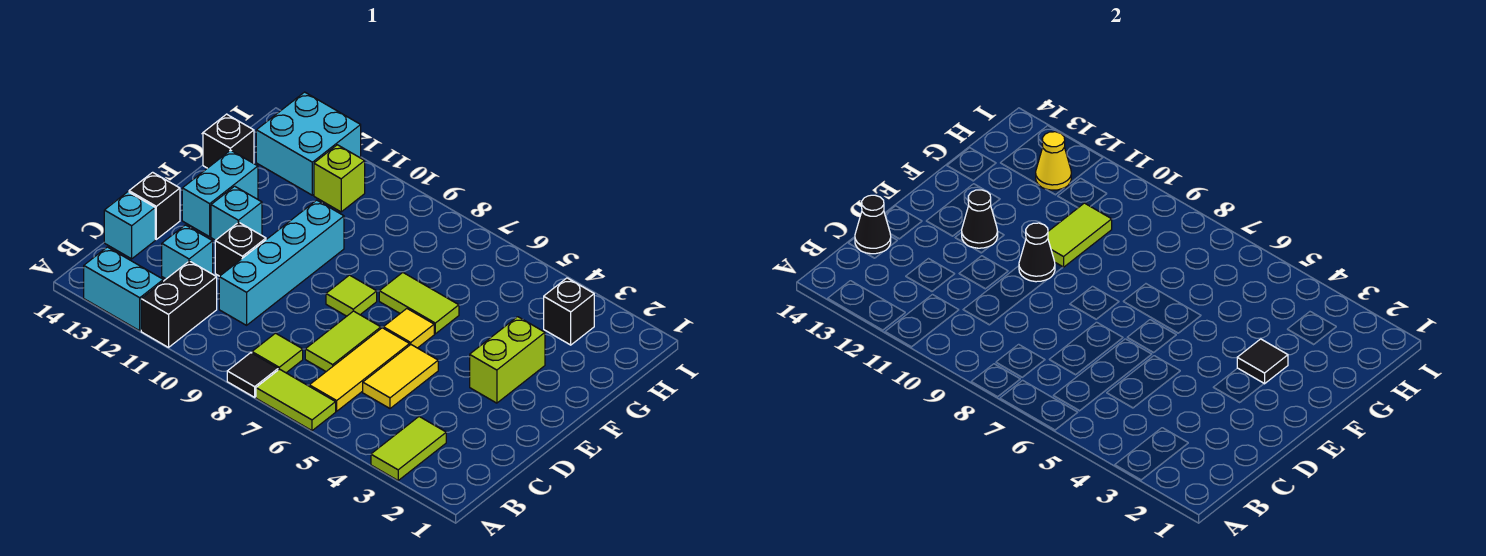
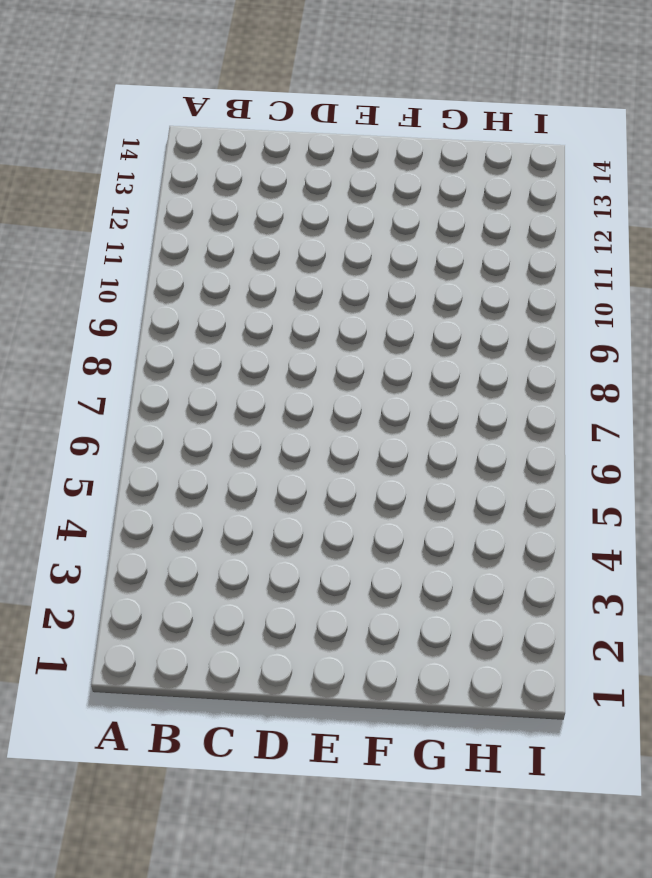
none -> lime 1x2 tile [371,417,446,480]
none -> lime 1x2 tile [256,369,336,431]
none -> black 1x1 tile [227,353,278,397]
none -> black 1x2 brick [141,261,217,347]

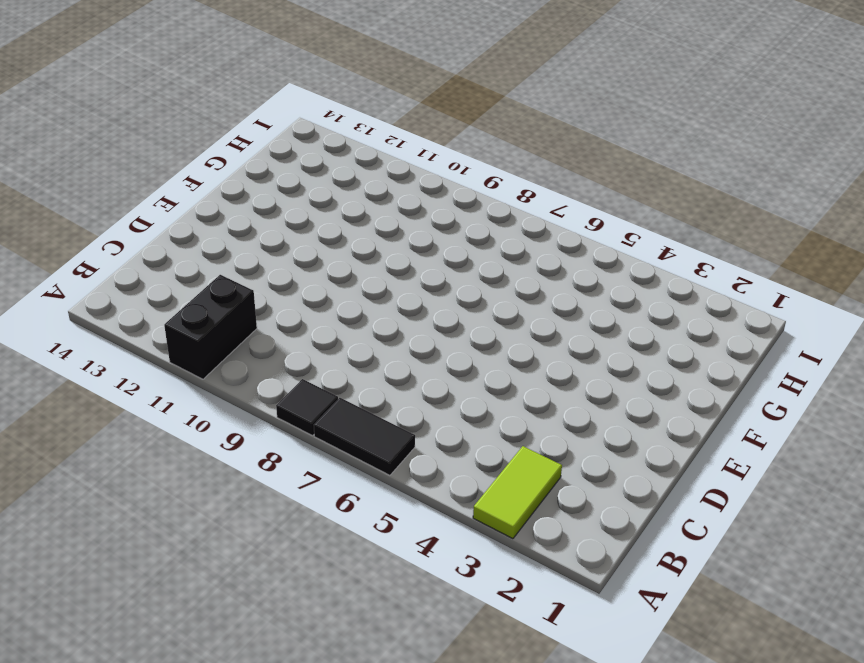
black 1x2 tile [314,398,415,475] -> lime 1x2 tile [256,369,336,431]
none -> cyan 1x2 brick [84,247,163,331]
none -> yellow 1x3 tile [309,328,410,411]
none -> lime 1x1 tile [252,333,303,373]
none -> yellow 1x2 tile [363,345,438,408]

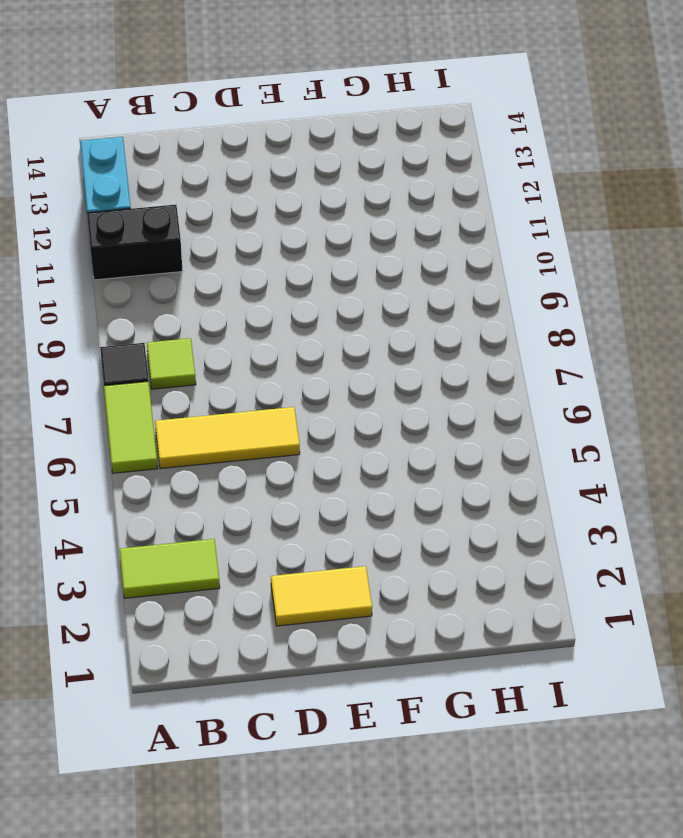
yellow 1x2 tile [271,566,372,626] -> yellow 1x2 tile moved to [363,345,438,408]
none -> lime 1x2 tile [305,311,381,371]
none -> cyan 1x4 brick [219,200,344,325]
none -> cyan 1x1 brick [162,225,213,279]
none -> cyan 1x1 brick [104,192,155,259]

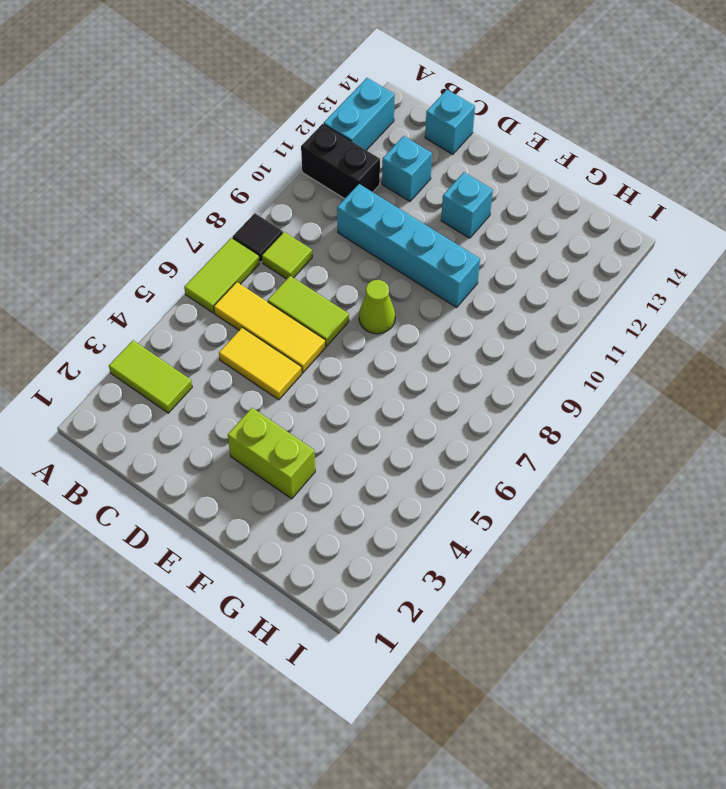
lime 1x1 cone [359,280,395,334] -> lime 1x1 tile [326,275,377,316]
none -> black 1x1 brick [215,222,266,276]
none -> black 1x1 brick [129,172,180,239]
none -> yellow 1x1 tile [383,309,434,348]
none -> cyan 1x2 brick [182,150,258,237]

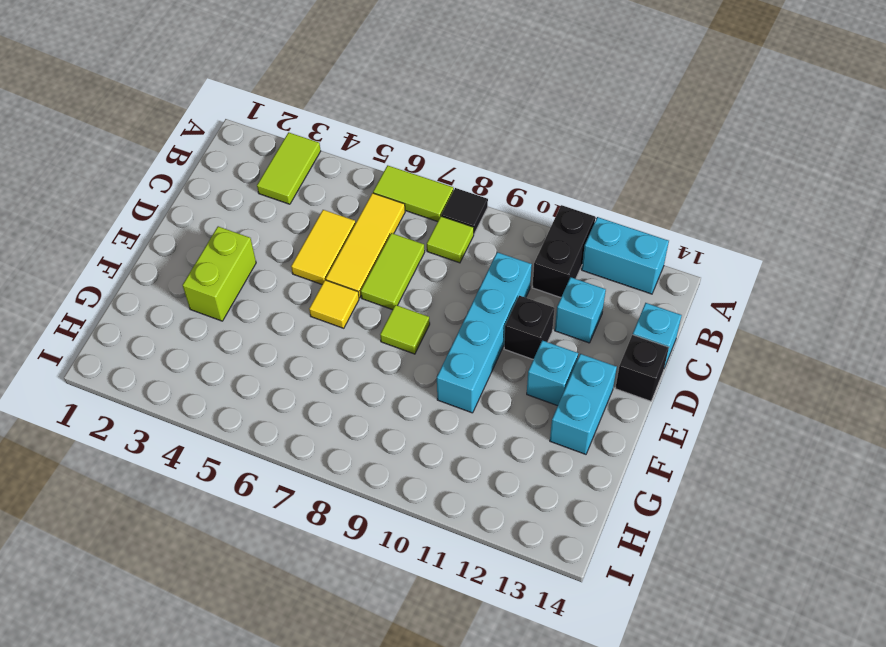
none -> lime 1x2 tile [379,273,459,334]
none -> black 1x1 brick [203,114,254,168]
none -> black 1x1 brick [544,278,594,345]
none -> lime 1x1 brick [314,145,365,212]

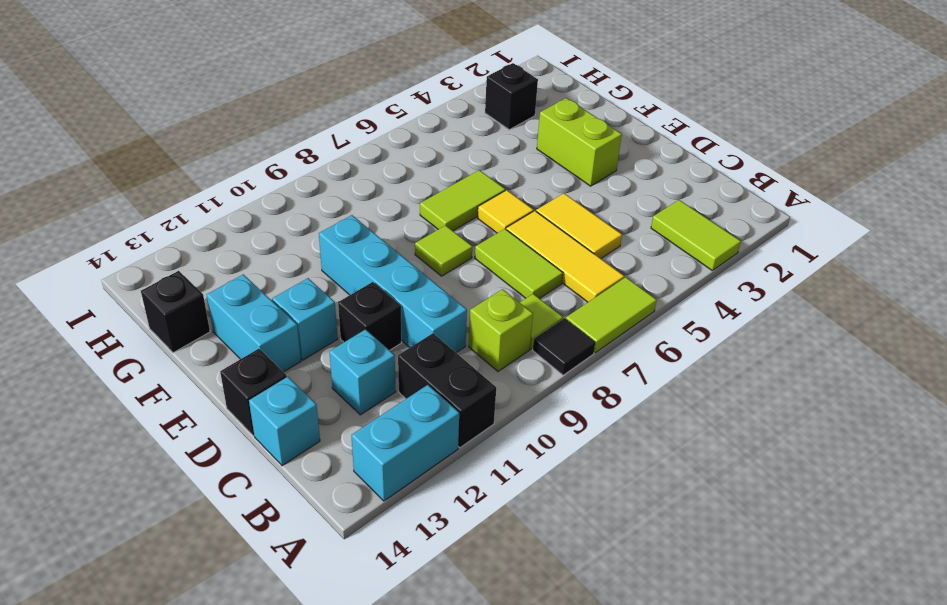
lime 1x1 brick [469,289,533,371] -> lime 1x1 brick moved to [314,145,365,212]
none -> cyan 2x2 brick [256,92,361,195]
none -> black 1x1 cone [855,195,891,254]
none -> black 1x1 cone [1019,223,1055,282]
none -> black 1x1 cone [962,190,998,248]

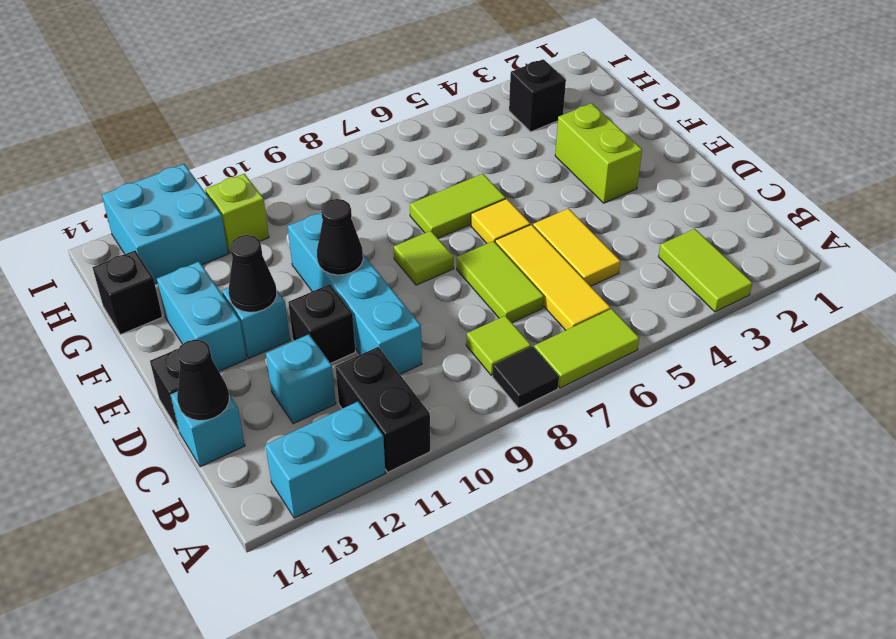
none -> black 1x1 tile [1237,339,1288,384]
none -> lime 1x2 tile [1048,203,1112,267]
none -> yellow 1x1 cone [1036,132,1071,190]

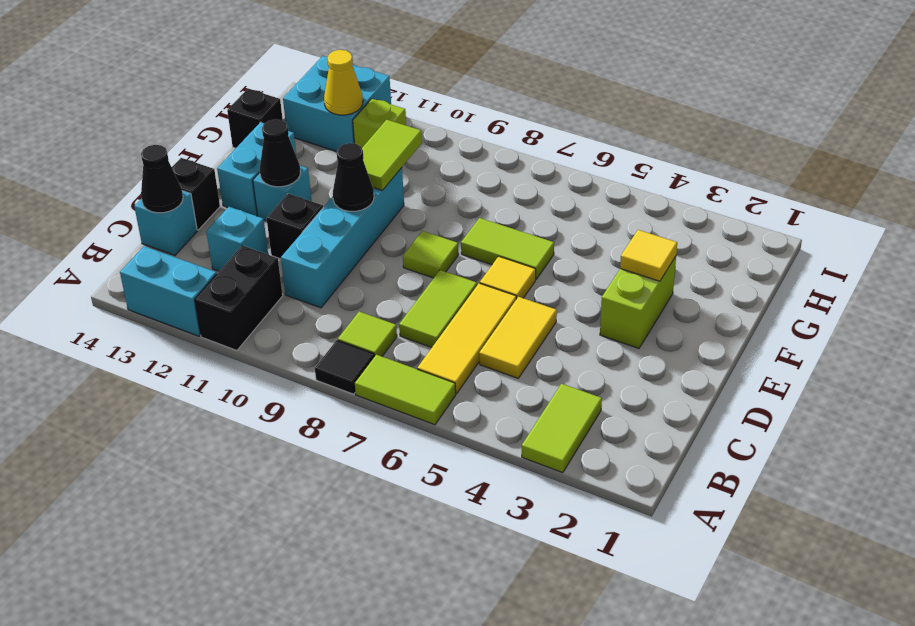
yellow 1x1 tile [620,230,677,281] -> black 1x1 tile [1237,339,1288,384]
none -> black 1x1 brick [544,278,594,345]

